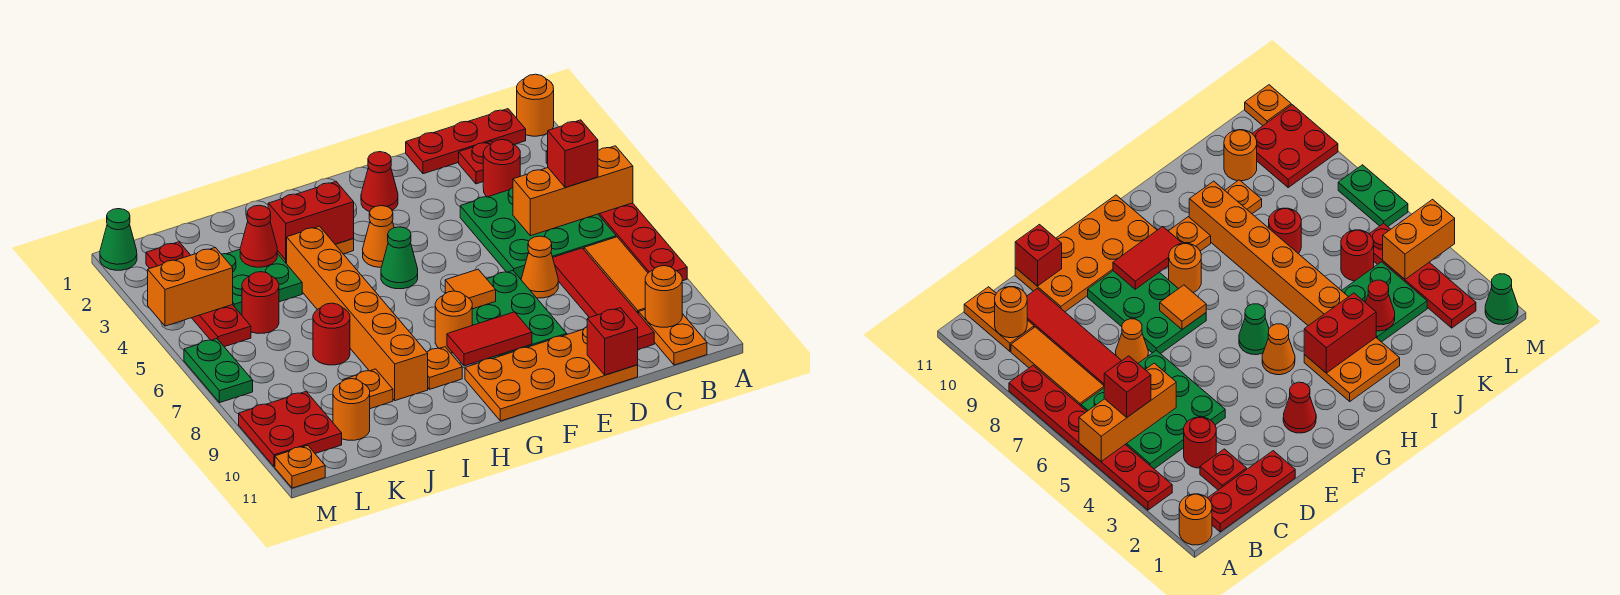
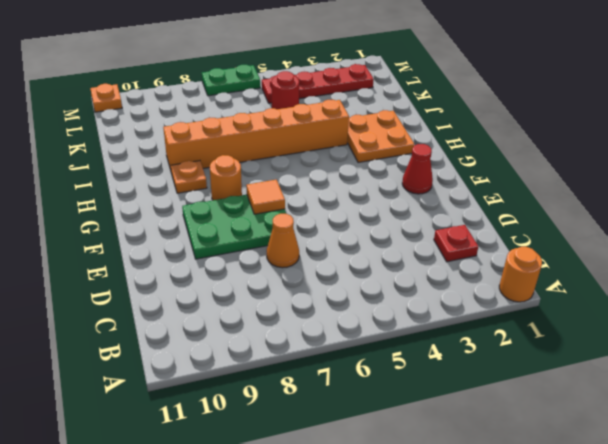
none -> red 1x6 plate [546,150,687,281]
none -> red 1x3 plate [406,109,526,174]
none -> green 3x3 plate [460,188,616,279]
none -> orange 1x3 tile [584,237,648,314]

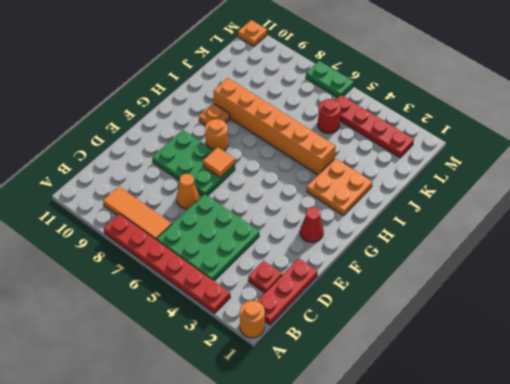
none -> orange 1x2 plate [639,310,707,365]
none -> red 1x1 round brick [483,140,520,197]
none -> red 1x4 tile [553,248,654,350]
none -> orange 2x4 plate [465,327,638,421]

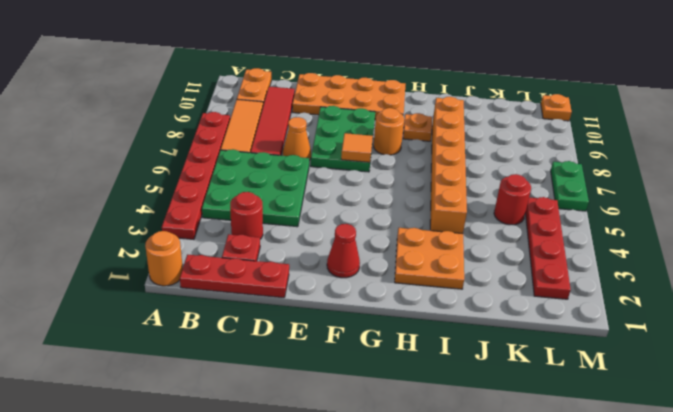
none -> orange 1x1 cone [363,206,394,267]
none -> green 1x1 cone [381,227,418,289]
none -> green 2x2 plate [222,250,302,314]
none -> red 1x1 round brick [313,303,350,365]

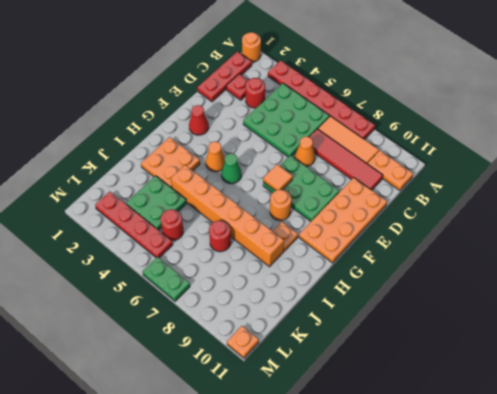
none -> orange 1x1 plate [343,369,393,409]
none -> orange 1x1 round brick [333,379,370,440]
none -> red 2x2 plate [239,392,342,467]
none -> green 1x1 cone [100,209,137,270]

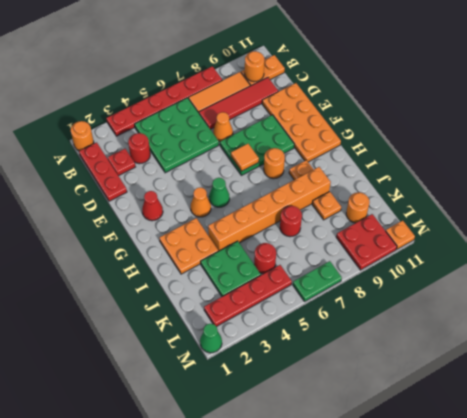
none -> orange 1x3 brick [513,146,633,236]
none -> red 1x1 brick [587,308,638,375]
none -> red 1x2 tile [447,312,532,366]
none -> red 1x2 brick [268,181,354,260]

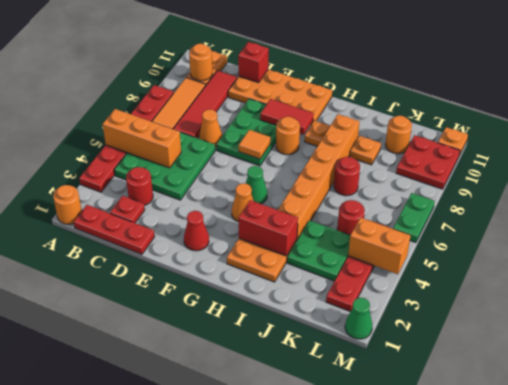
none -> red 1x1 cone [240,205,277,267]
none -> red 1x1 brick [548,120,598,187]

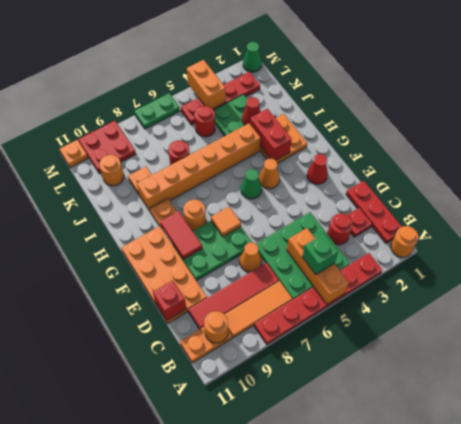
green 1x1 brick [302,234,338,275] -> red 1x1 brick [548,120,598,187]

